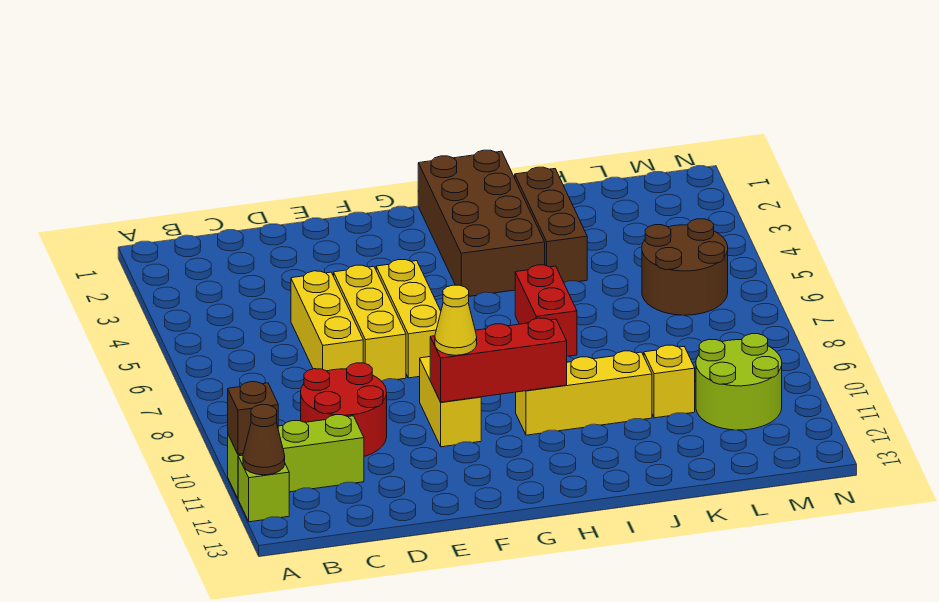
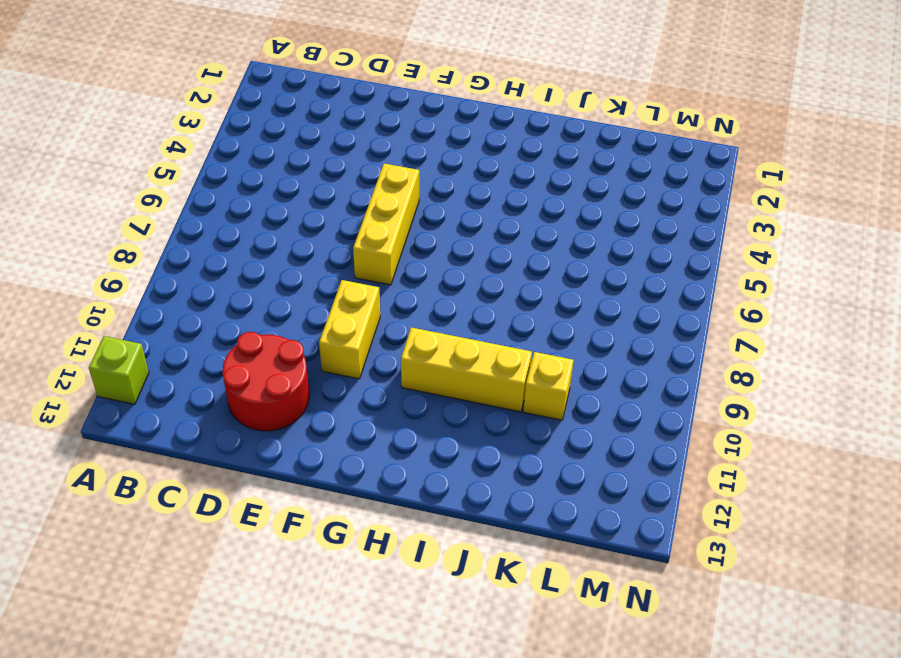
red 2x2 round brick [222,332,309,431] -> red 2x2 round brick moved to [301,363,387,456]
none -> lime 1x3 brick [228,415,364,498]
none -> yellow 1x3 brick [291,271,363,371]
none -> yellow 1x3 brick [334,265,406,381]

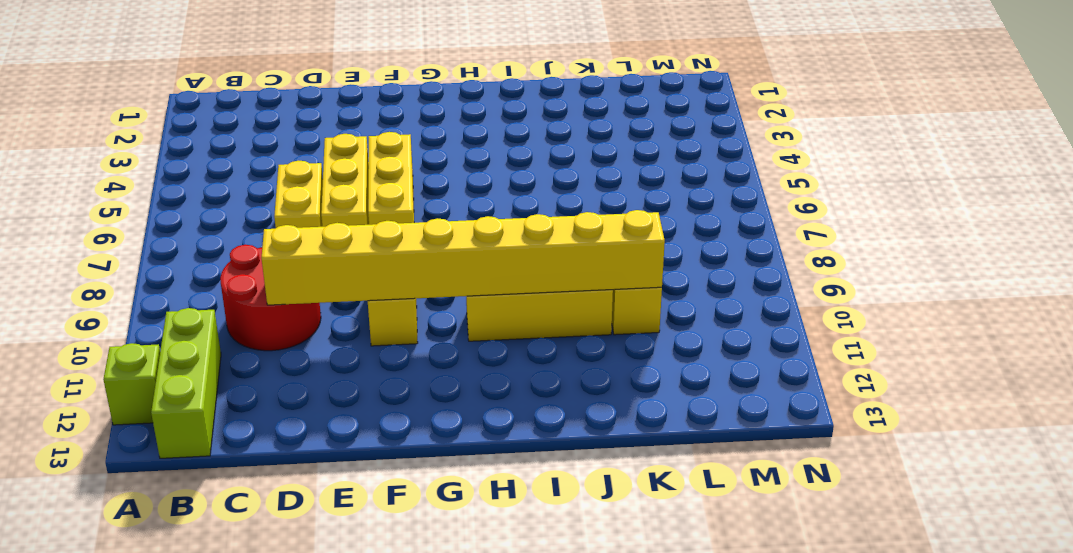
lime 1x3 brick [151,308,221,458] -> lime 1x3 brick turned to [228,415,364,498]
yellow 1x2 brick [274,161,323,228] -> yellow 1x3 brick [291,271,363,371]
yellow 1x8 brick [261,210,665,305] -> red 1x3 brick [430,318,567,402]
none -> brown 2x4 brick [418,150,545,296]
none -> red 1x2 brick [515,265,577,356]
none -> brown 1x3 brick [515,167,587,282]

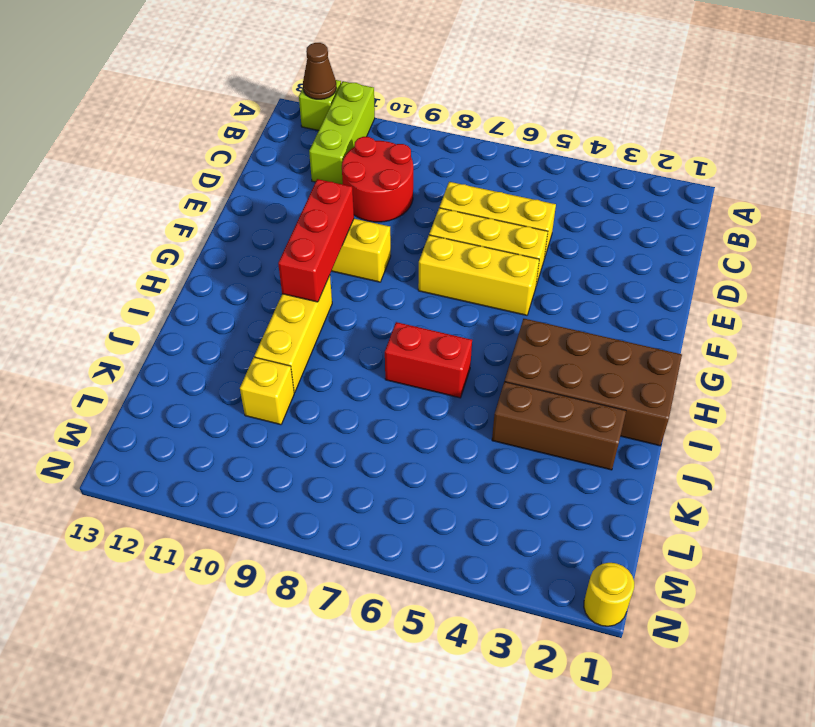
yellow 1x1 round brick [584,563,634,626] -> none
none -> brown 2x2 round brick [642,219,728,315]
none -> lime 2x2 round brick [696,334,782,430]
none -> brown 1x1 brick [228,382,278,454]

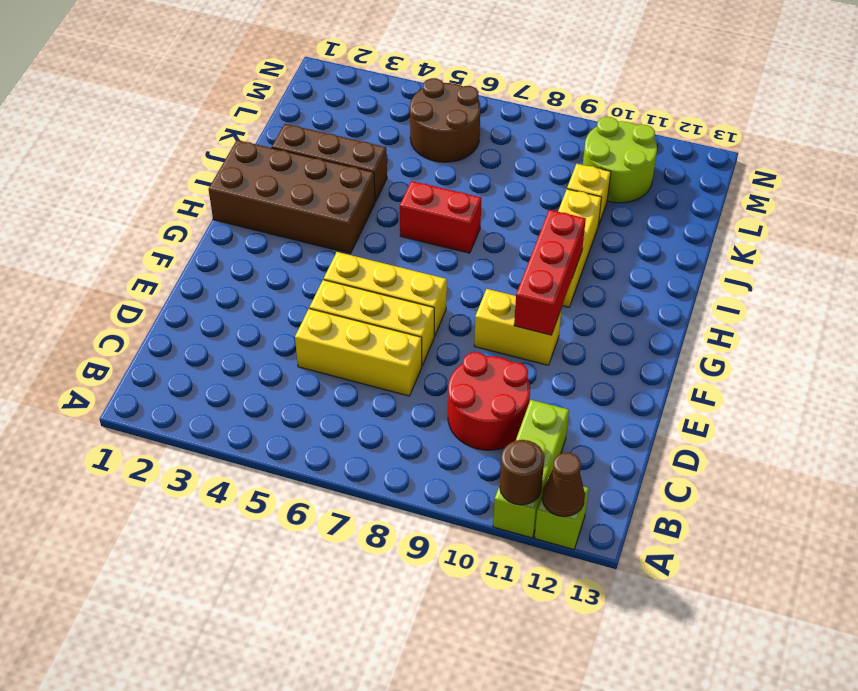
brown 1x1 round brick [500,440,545,505] -> brown 1x1 brick [228,382,278,454]
none -> yellow 1x1 cone [435,285,477,355]

